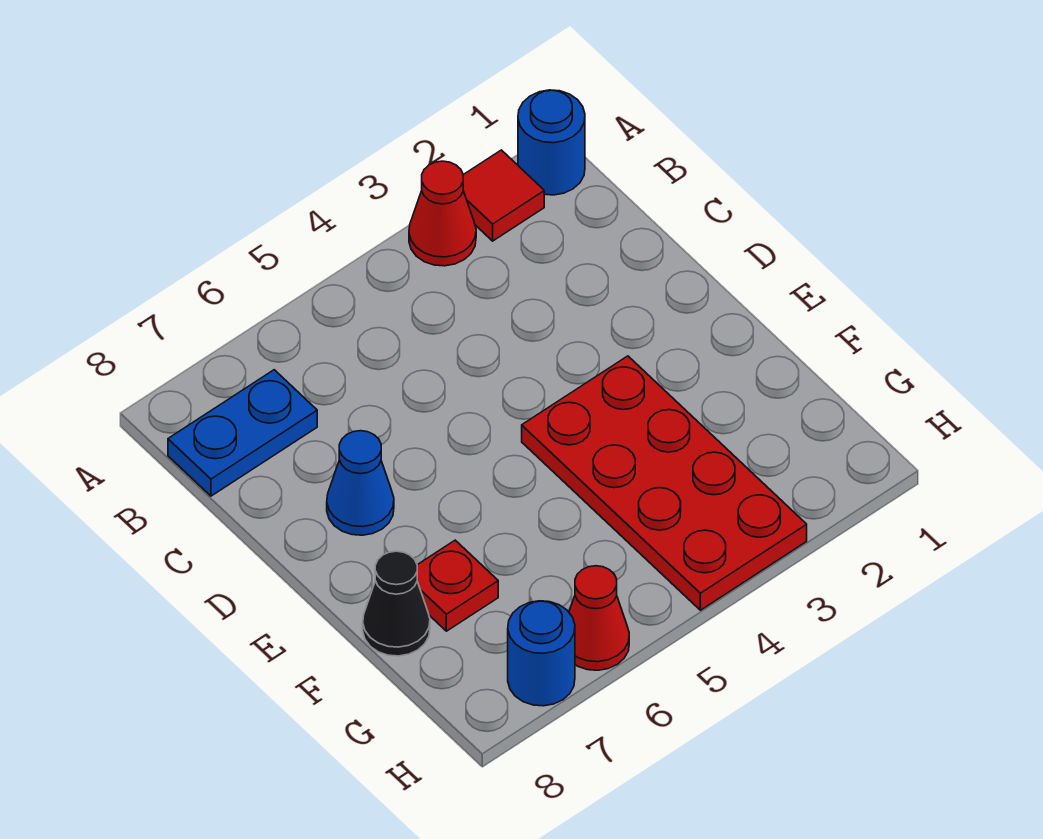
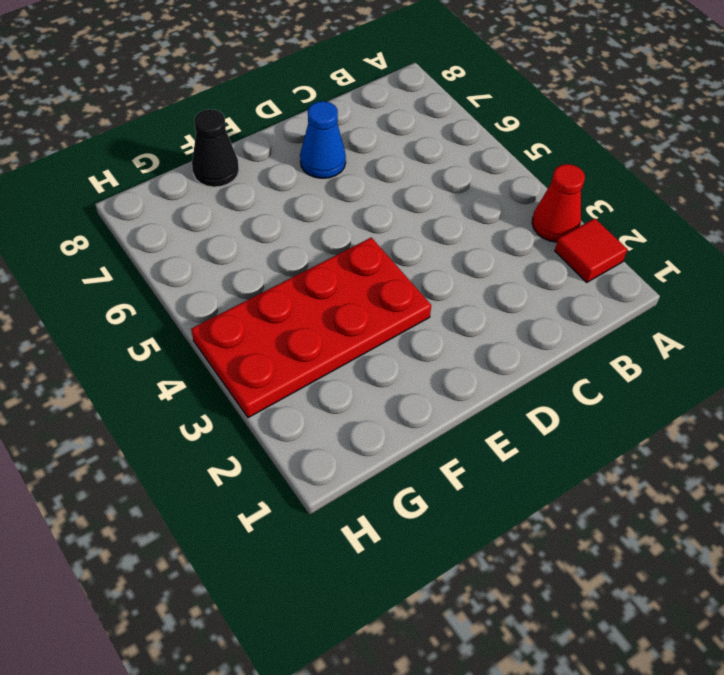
none -> blue 1x1 round brick [518,90,585,195]
none -> blue 1x2 plate [168,370,317,496]

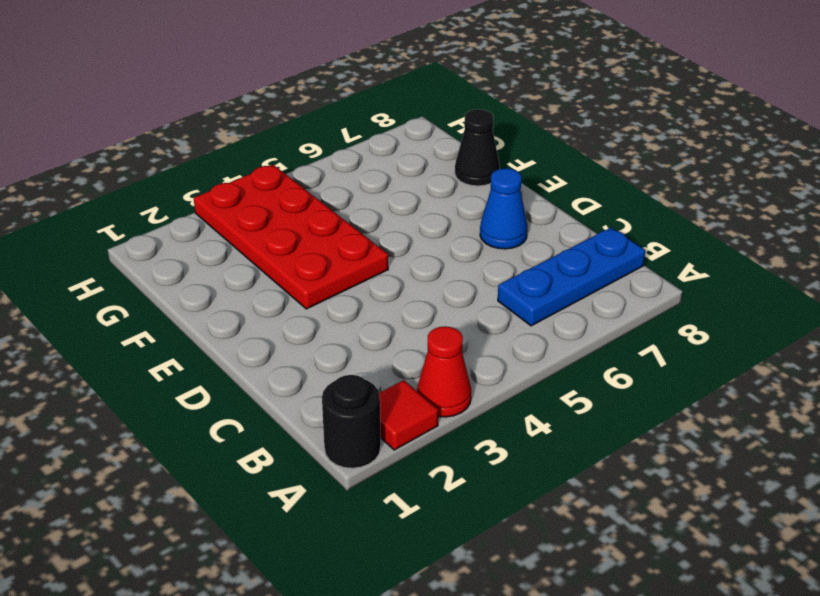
black 1x1 round brick [322,375,381,468] -> blue 1x1 round brick [518,90,585,195]
blue 1x3 plate [498,228,645,326] -> blue 1x2 plate [168,370,317,496]
none -> red 1x1 plate [417,540,498,631]
none -> red 1x1 cone [569,566,629,670]

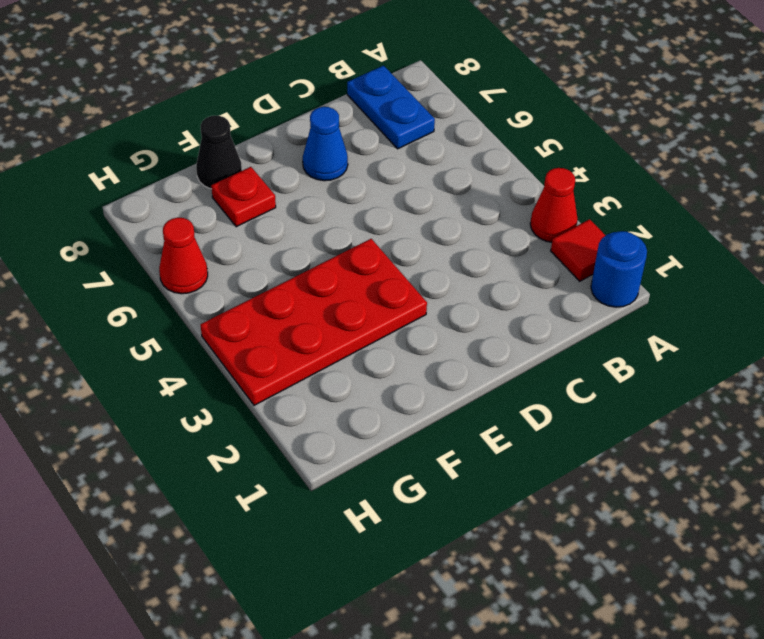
none -> blue 1x1 round brick [508,601,575,706]

